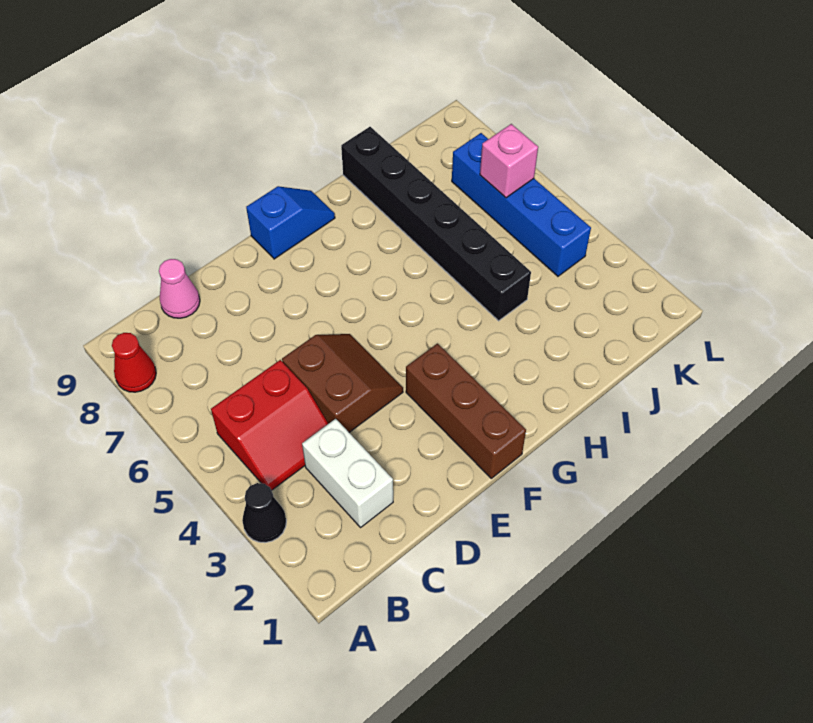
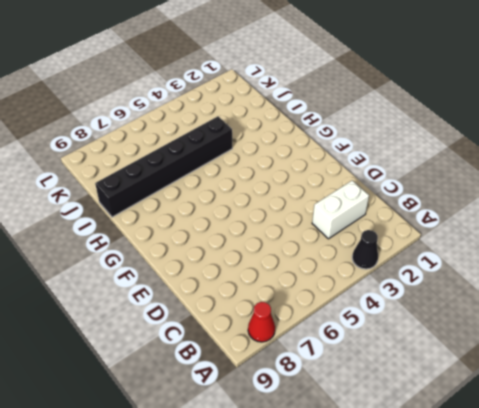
none -> red 2x2 slope [211,360,328,490]
none -> pink 1x1 cone [159,259,200,318]

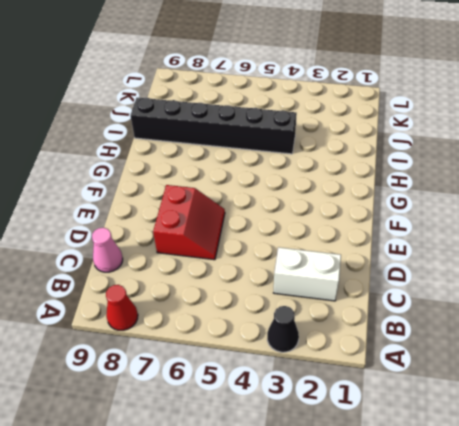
red 2x2 slope [153,185,225,260] -> red 2x2 slope moved to [211,360,328,490]
none -> brown 2x2 slope [282,334,403,432]
none -> brown 1x3 brick [406,344,526,478]

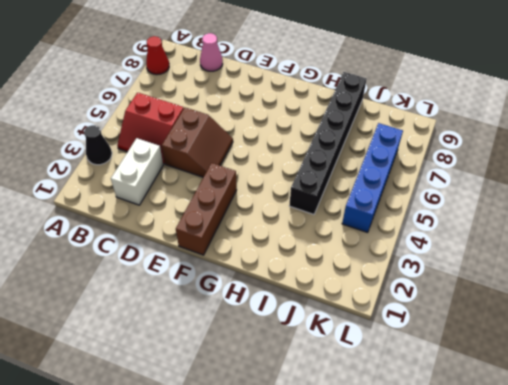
none -> blue 1x2 slope [246,186,335,259]
none -> pink 1x1 brick [480,124,538,198]

